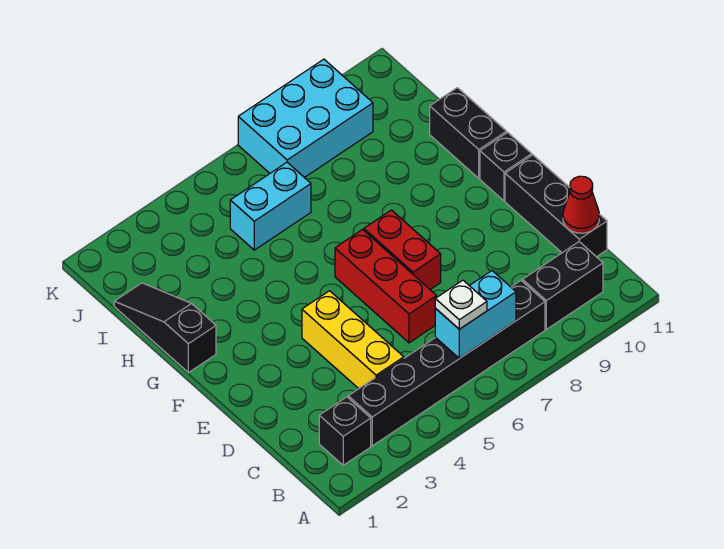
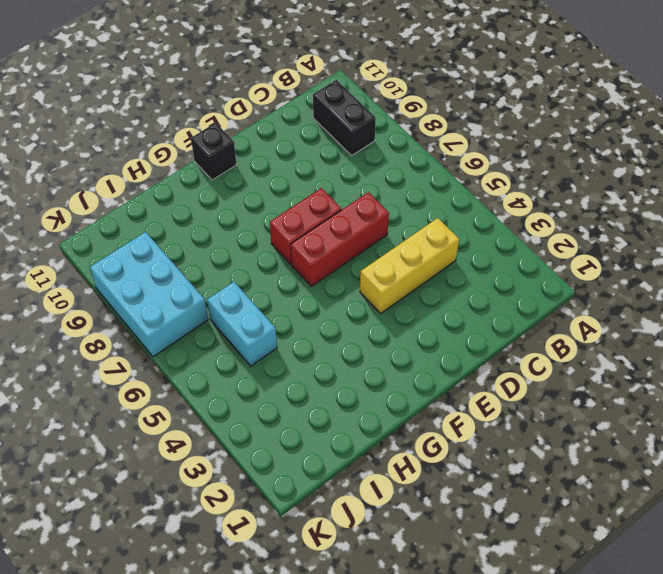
none -> black 1x1 brick [319,397,371,465]
none -> black 1x6 brick [348,281,545,446]
none -> black 1x3 brick [505,155,607,257]

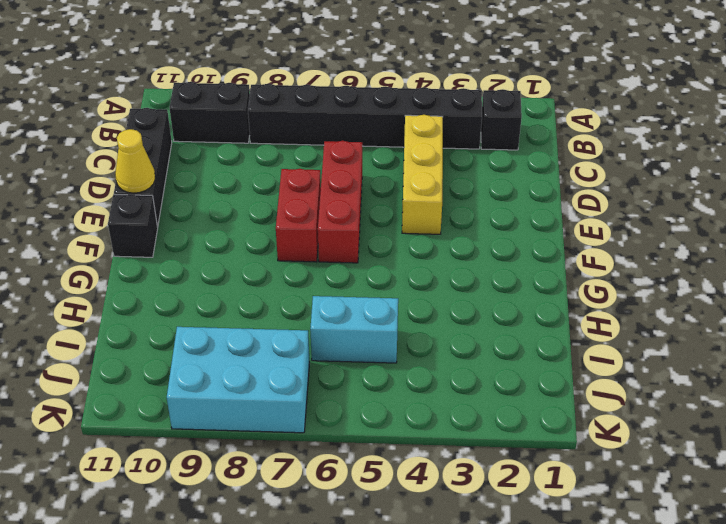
yellow 1x1 cone [115,129,155,193] -> none
none -> black 1x3 slope [114,283,216,373]
none -> black 1x2 brick [430,88,506,178]
none -> cyan 1x2 brick [435,271,516,359]

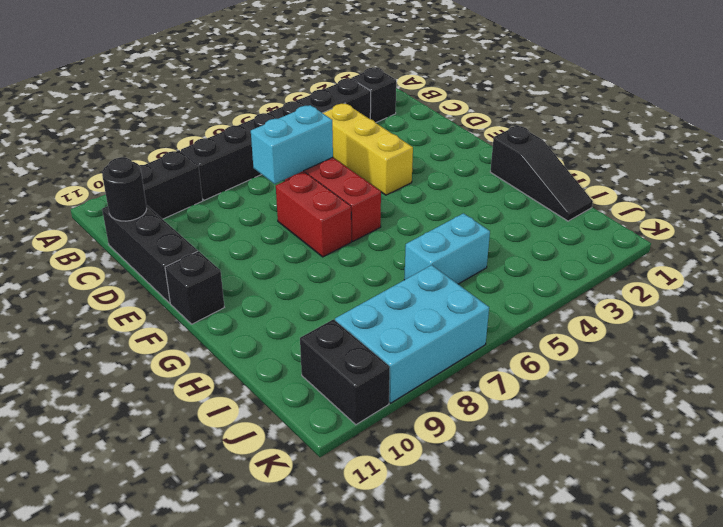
black 1x1 round brick [102,157,147,221] -> red 1x1 cone [563,176,599,233]
cyan 1x2 brick [251,105,333,184] -> cyan 1x2 brick moved to [435,271,516,359]
black 1x2 brick [300,319,390,425] -> black 1x2 brick moved to [430,88,506,178]
none -> white 1x1 plate [435,280,487,329]

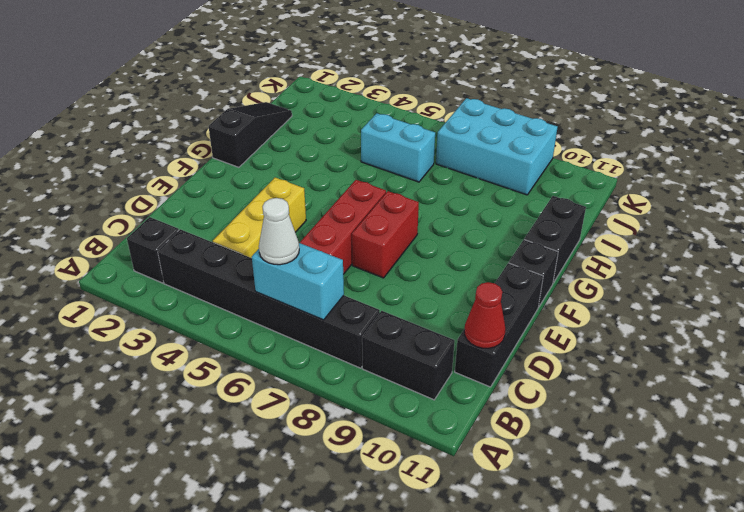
white 1x1 cone [259,198,299,265] -> white 1x1 plate [435,280,487,329]

